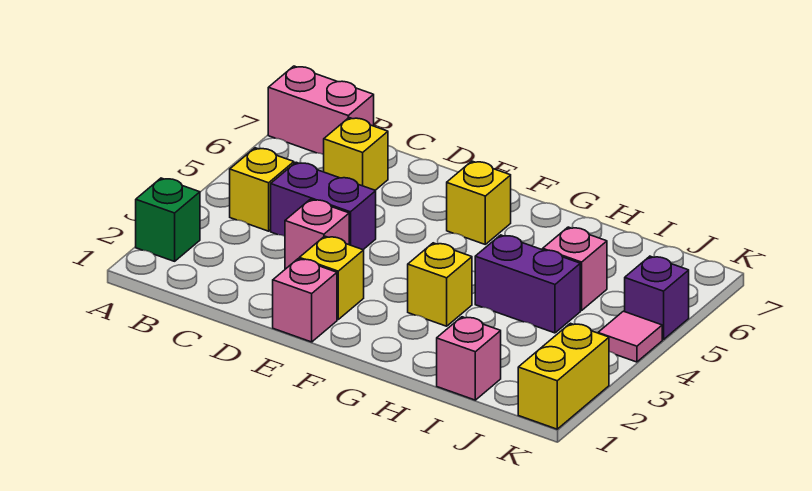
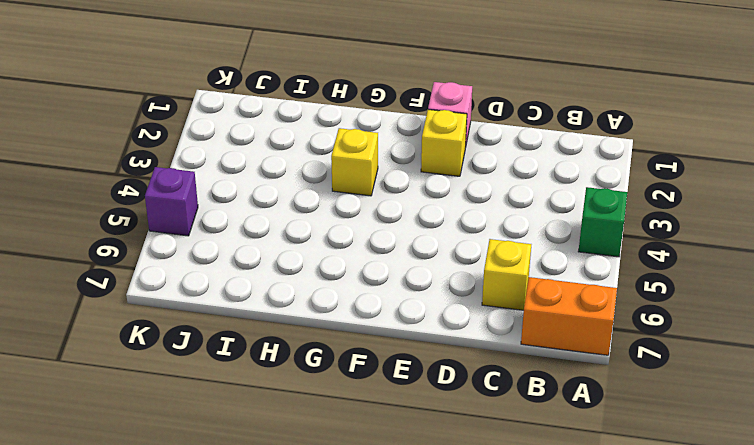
green 1x1 brick [578,187,627,257] -> green 1x1 brick moved to [136,178,200,261]
orange 1x2 brick [521,277,617,355] -> pink 1x2 brick [268,66,374,154]
none -> yellow 1x1 brick [230,148,294,231]
none -> purple 1x2 brick [271,162,376,250]
none -> pink 1x1 brick [285,199,349,269]

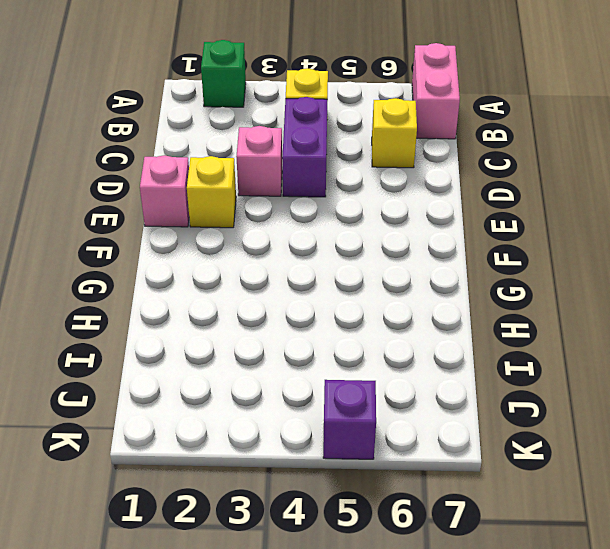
none -> yellow 1x1 brick [447,161,511,244]
none -> yellow 1x1 brick [408,243,472,326]
none -> purple 1x2 brick [475,235,580,333]

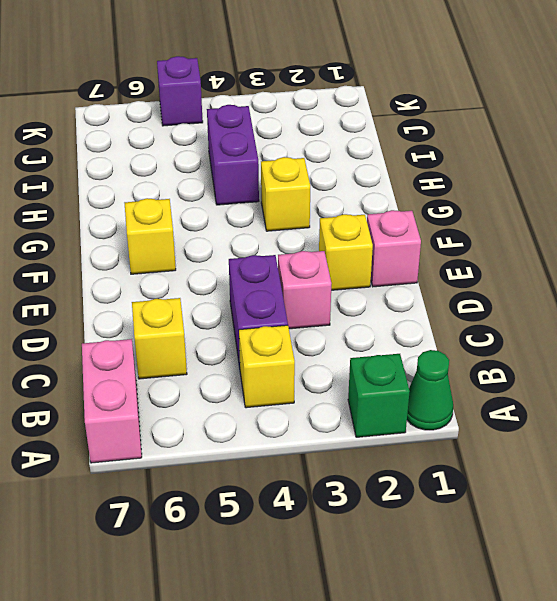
green 1x1 cone [407,350,453,430] -> none
none -> pink 1x1 brick [437,317,501,400]
none -> pink 1x1 brick [543,227,607,311]
none -> yellow 1x2 brick [518,323,609,429]

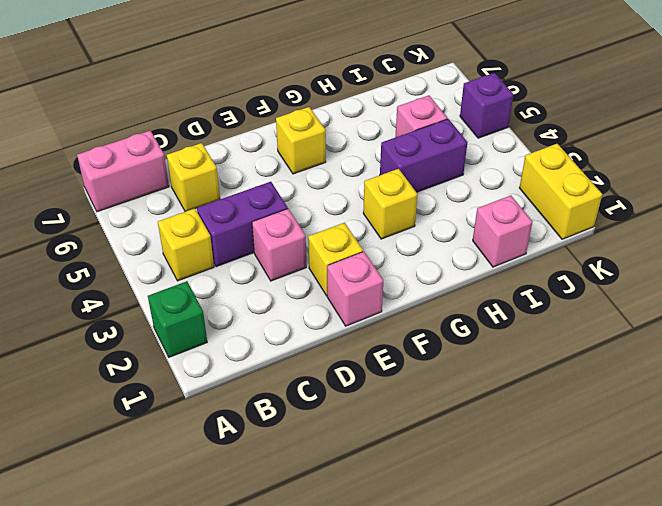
none -> pink 1x1 tile [598,311,662,362]

